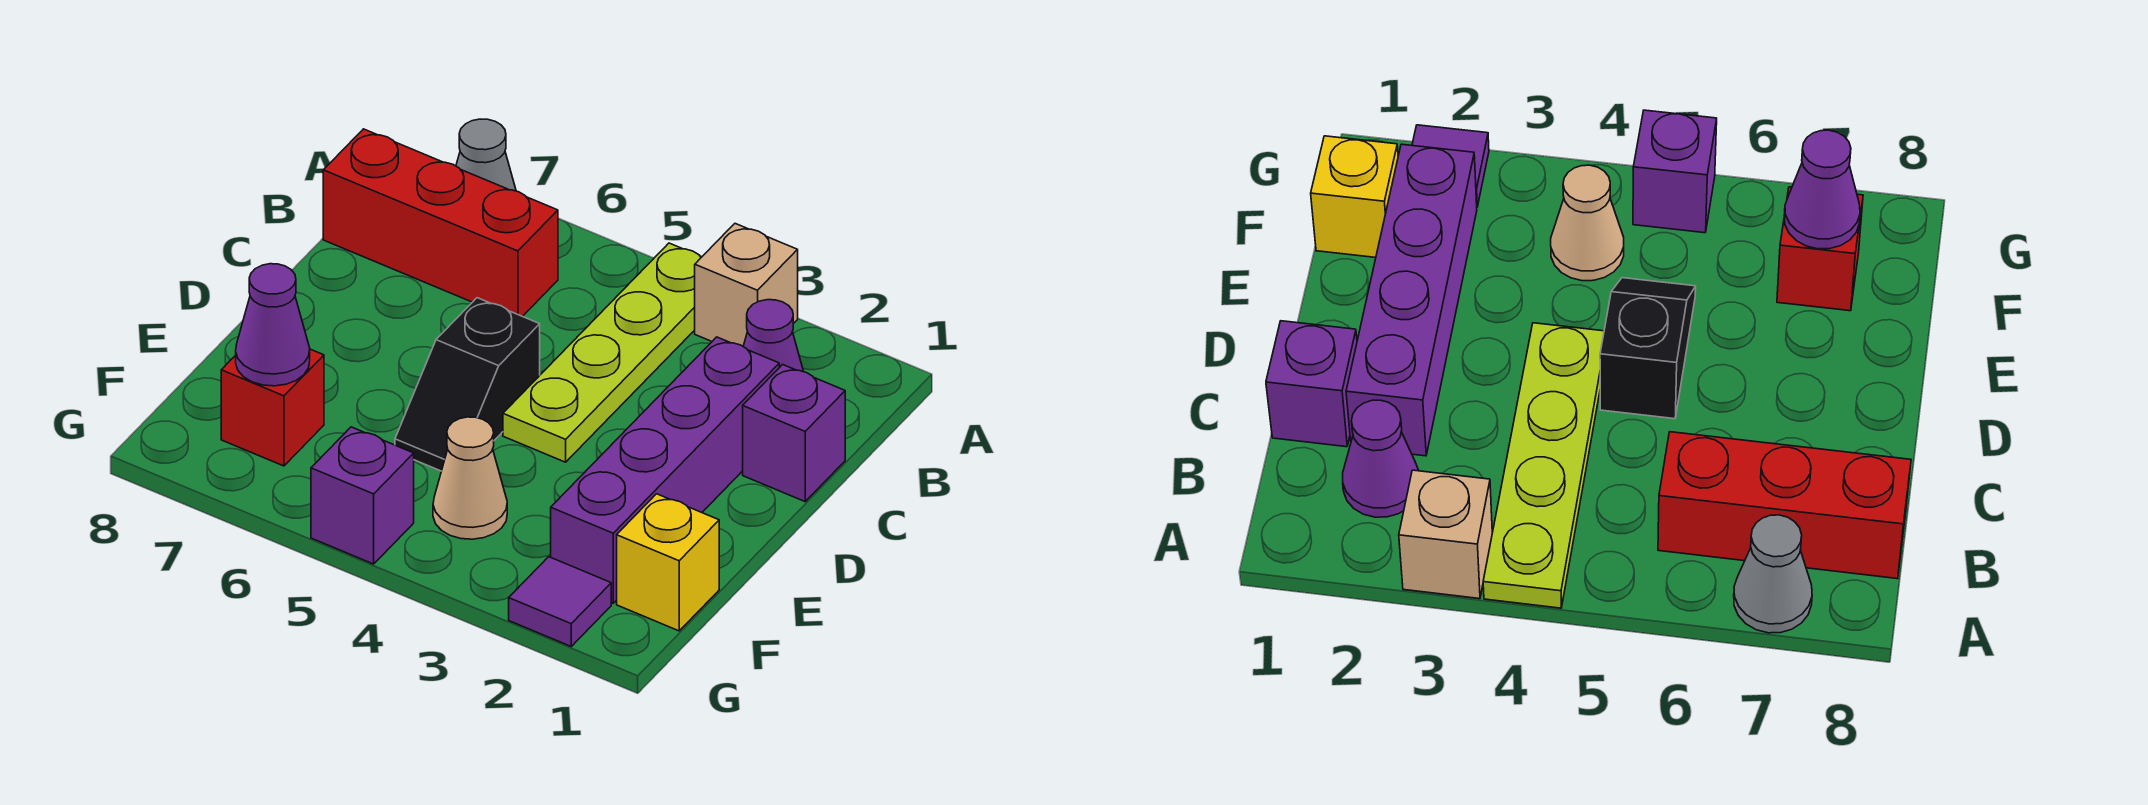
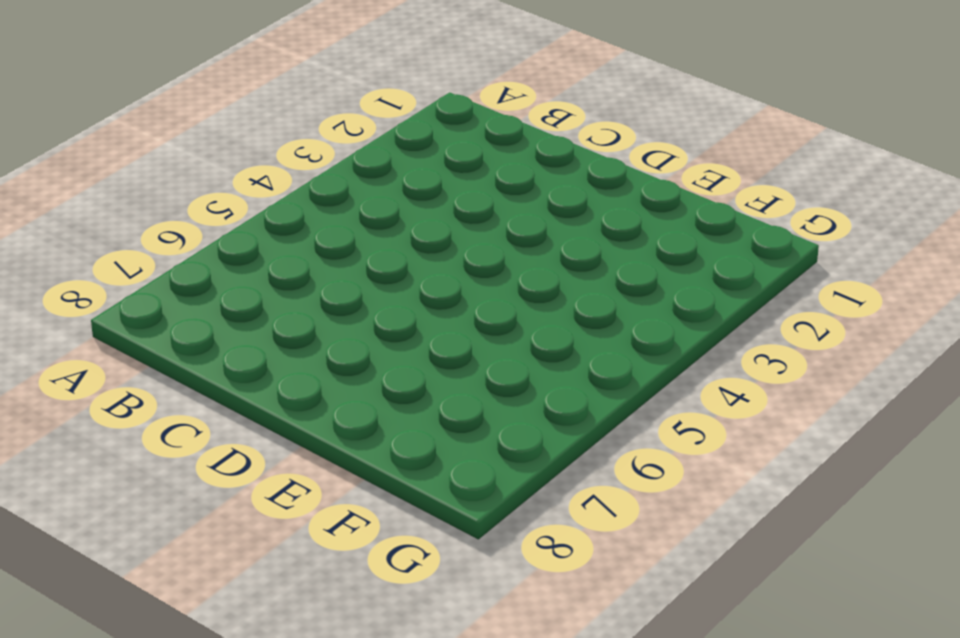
none -> tan 1x1 brick [695,224,798,346]
none -> lime 1x4 plate [503,243,701,462]
none -> grey 1x1 cone [456,119,516,191]

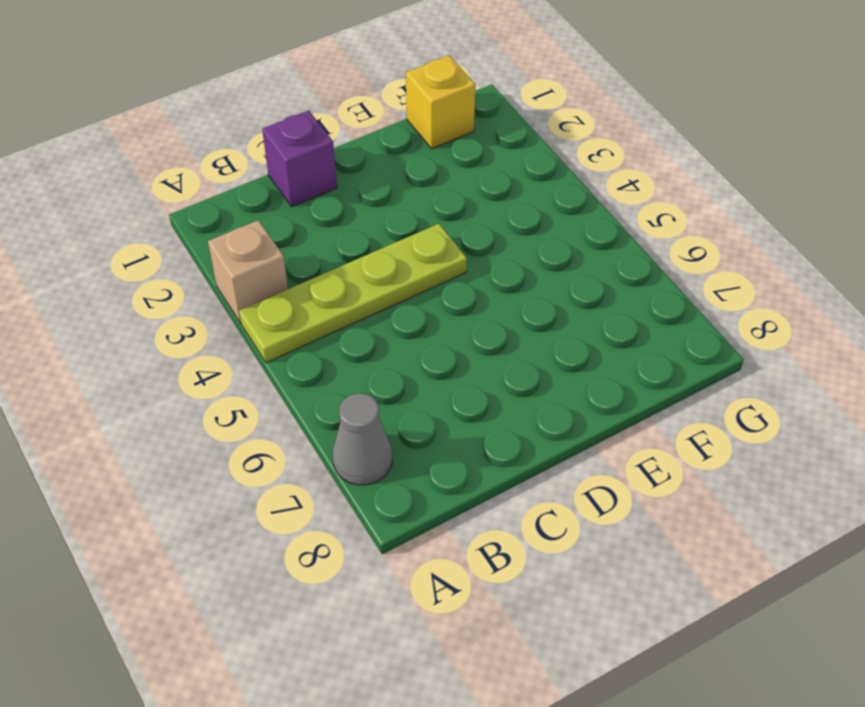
none -> purple 1x1 cone [743,300,804,372]
none -> red 1x3 brick [323,129,558,317]
none -> purple 1x4 brick [551,337,779,603]

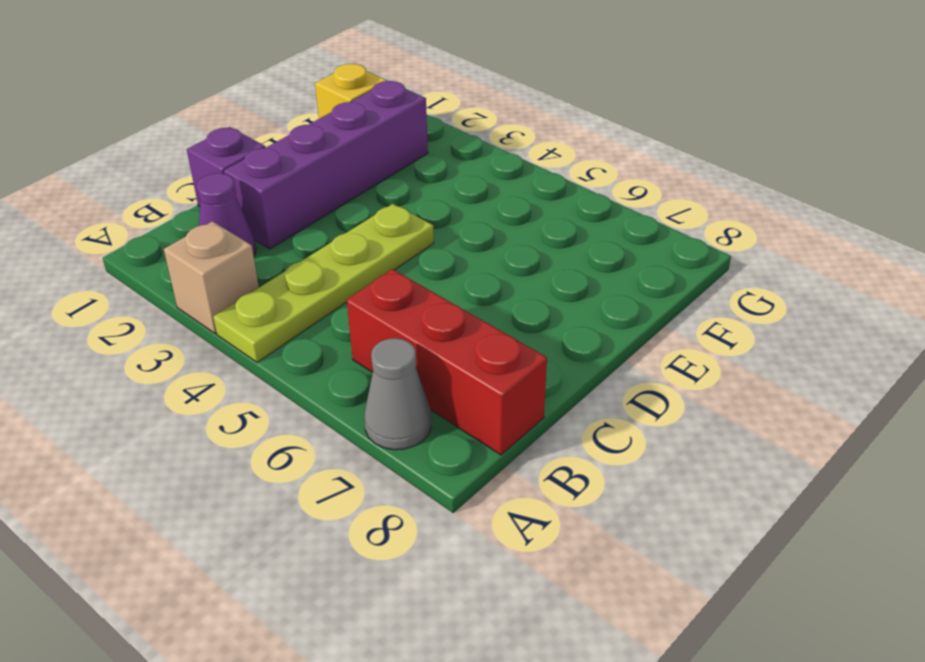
none -> black 1x2 slope [395,298,540,471]
none -> tan 1x1 cone [433,417,507,539]
none -> red 1x1 brick [221,349,324,466]

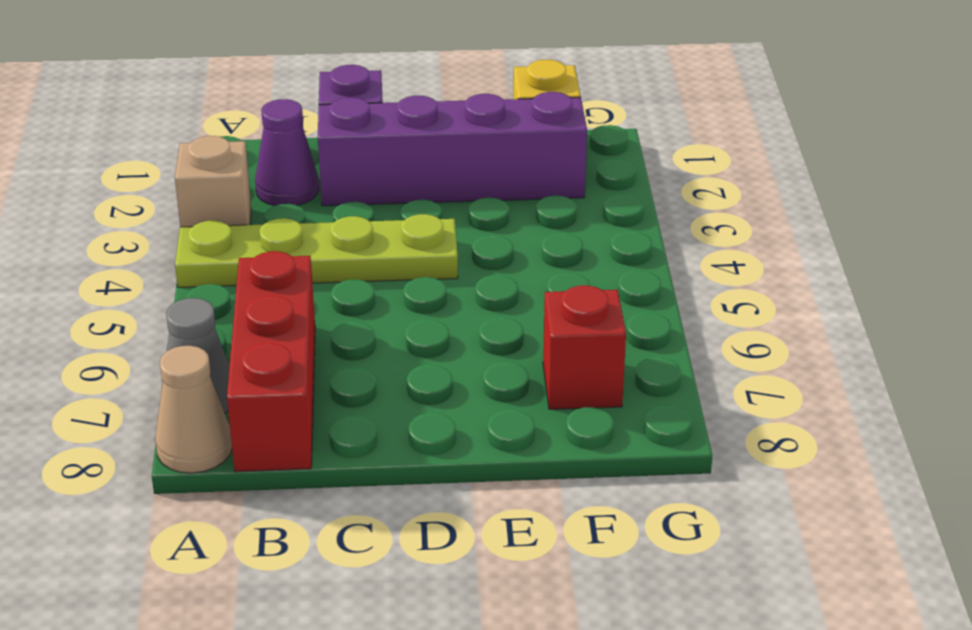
tan 1x1 cone [155,346,232,473] -> tan 1x1 cone moved to [433,417,507,539]
none -> black 1x2 slope [395,298,540,471]
none -> purple 1x1 tile [509,557,611,646]
none -> purple 1x1 brick [311,427,414,564]

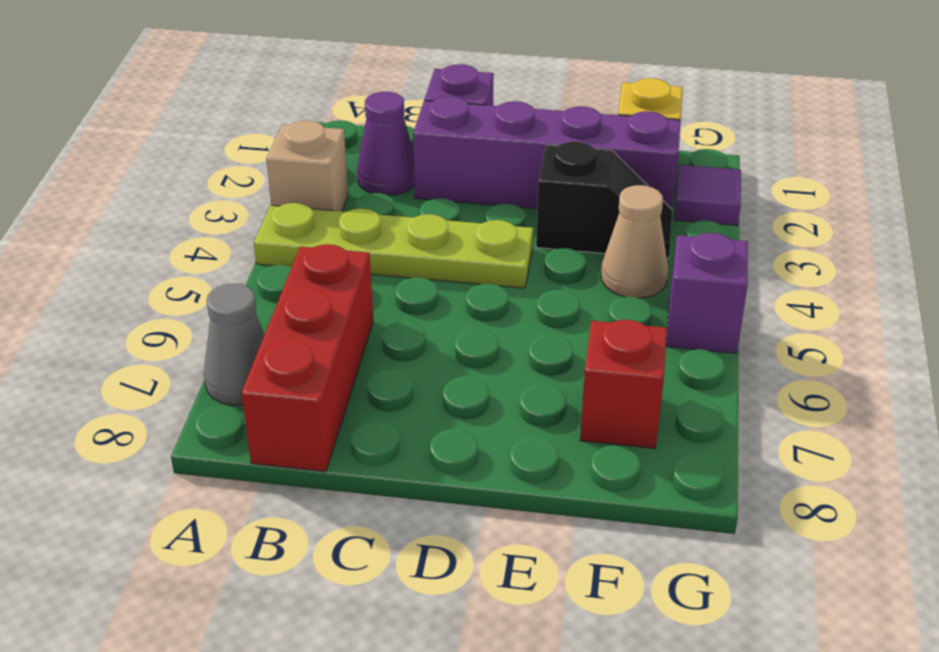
black 1x2 slope [536,142,672,259] -> black 1x2 slope moved to [395,298,540,471]
none -> purple 1x1 cone [236,264,310,386]

